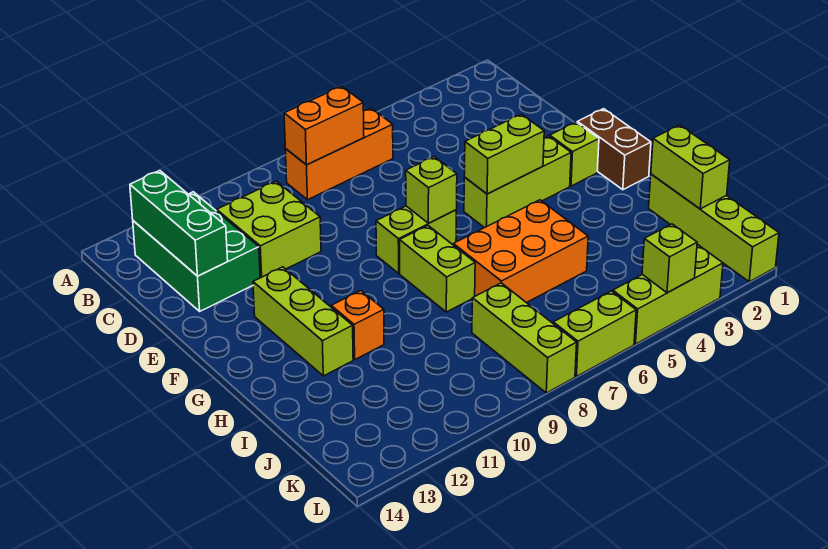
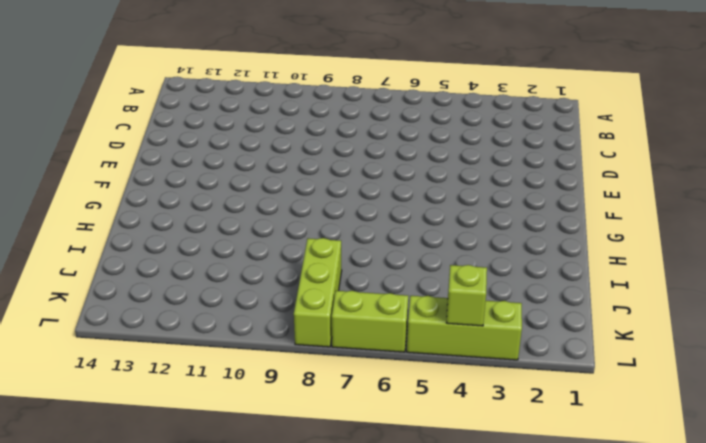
none -> orange 1x3 brick [285,108,393,200]
none -> green 2x3 brick [133,192,260,311]
none -> lime 2x2 brick [217,181,321,278]

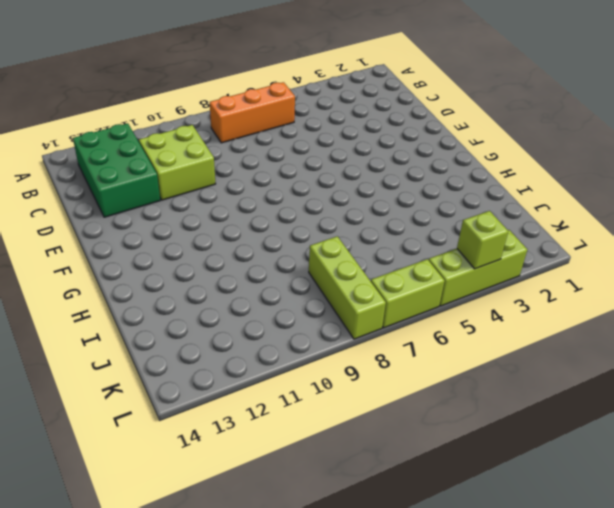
none -> brown 1x2 brick [577,109,651,190]
none -> lime 1x1 brick [550,122,599,186]
none -> lime 1x3 brick [464,136,571,228]

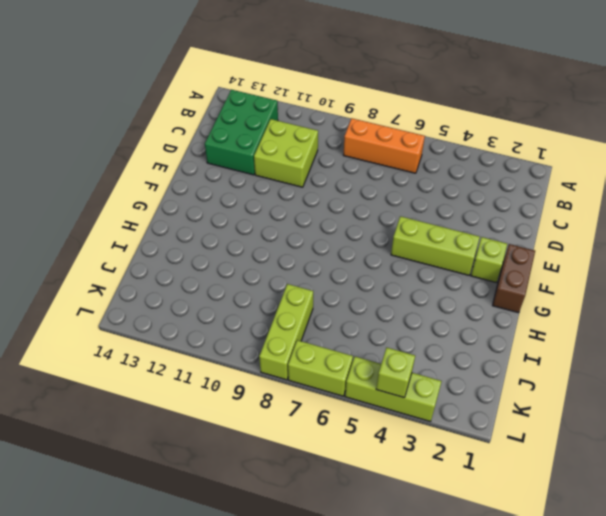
none -> lime 1x2 brick [376,206,457,273]
none -> lime 1x3 brick [253,267,353,376]
none -> lime 1x2 brick [400,226,475,312]

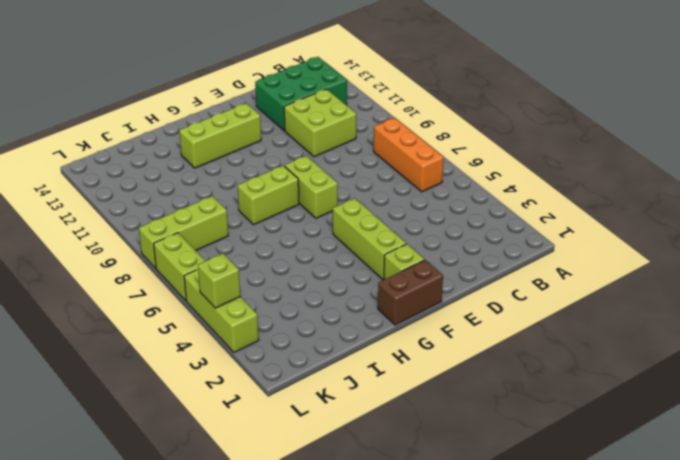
none -> orange 2x3 brick [454,200,588,303]
none -> orange 1x1 brick [331,291,384,359]
none -> lime 1x4 brick [649,174,779,282]

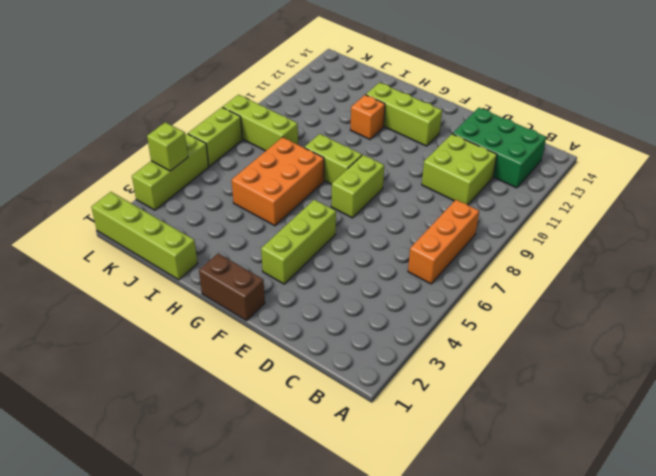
none -> lime 1x1 brick [550,122,599,186]
none -> orange 1x2 brick [284,86,364,165]
none -> green 1x3 brick [130,171,228,276]

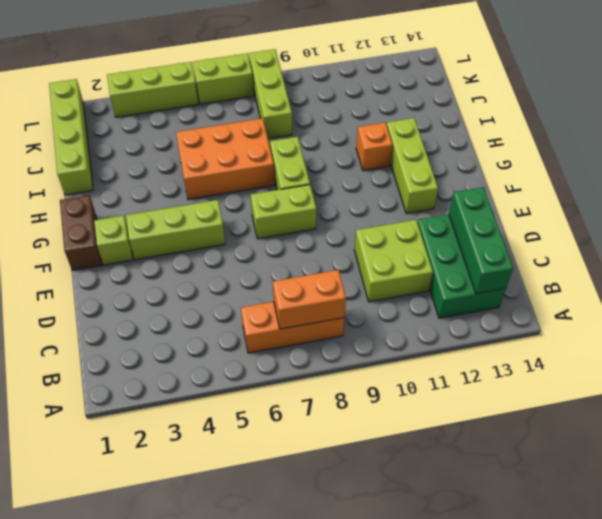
none -> lime 1x2 brick [464,114,544,194]
none -> lime 1x1 brick [406,157,457,223]
none -> lime 1x2 brick [651,125,730,209]

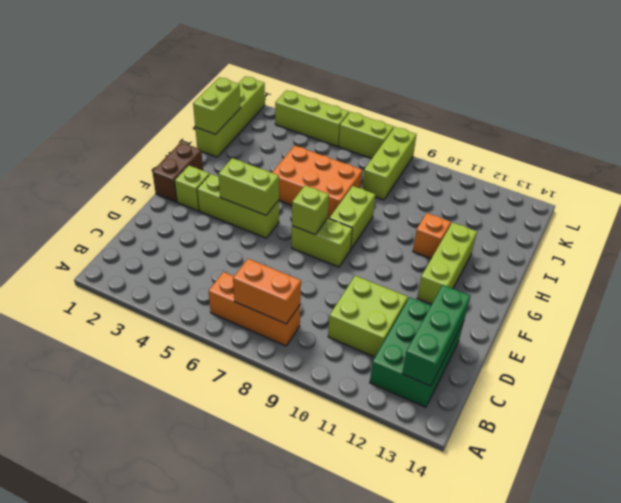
none -> lime 1x1 brick [642,224,697,293]

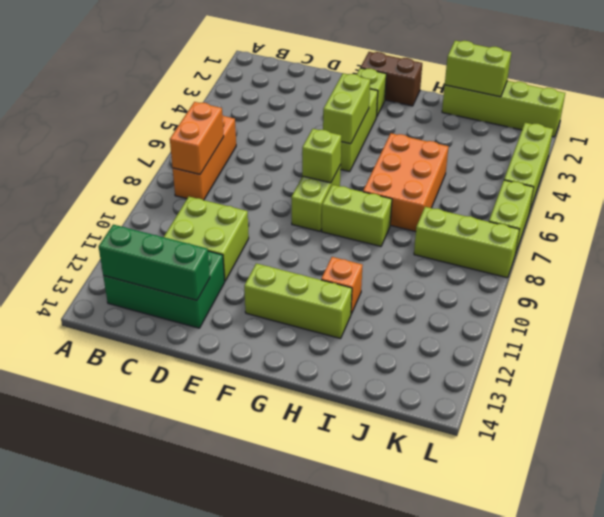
none -> lime 1x1 brick [642,224,697,293]

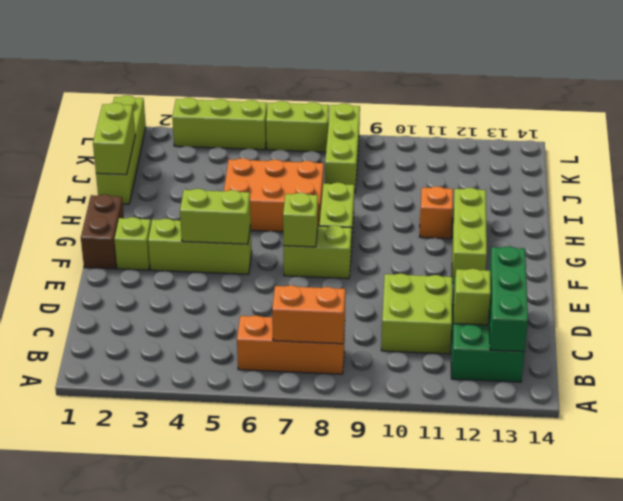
lime 1x1 brick [454,269,491,325] -> lime 1x1 brick moved to [642,224,697,293]

